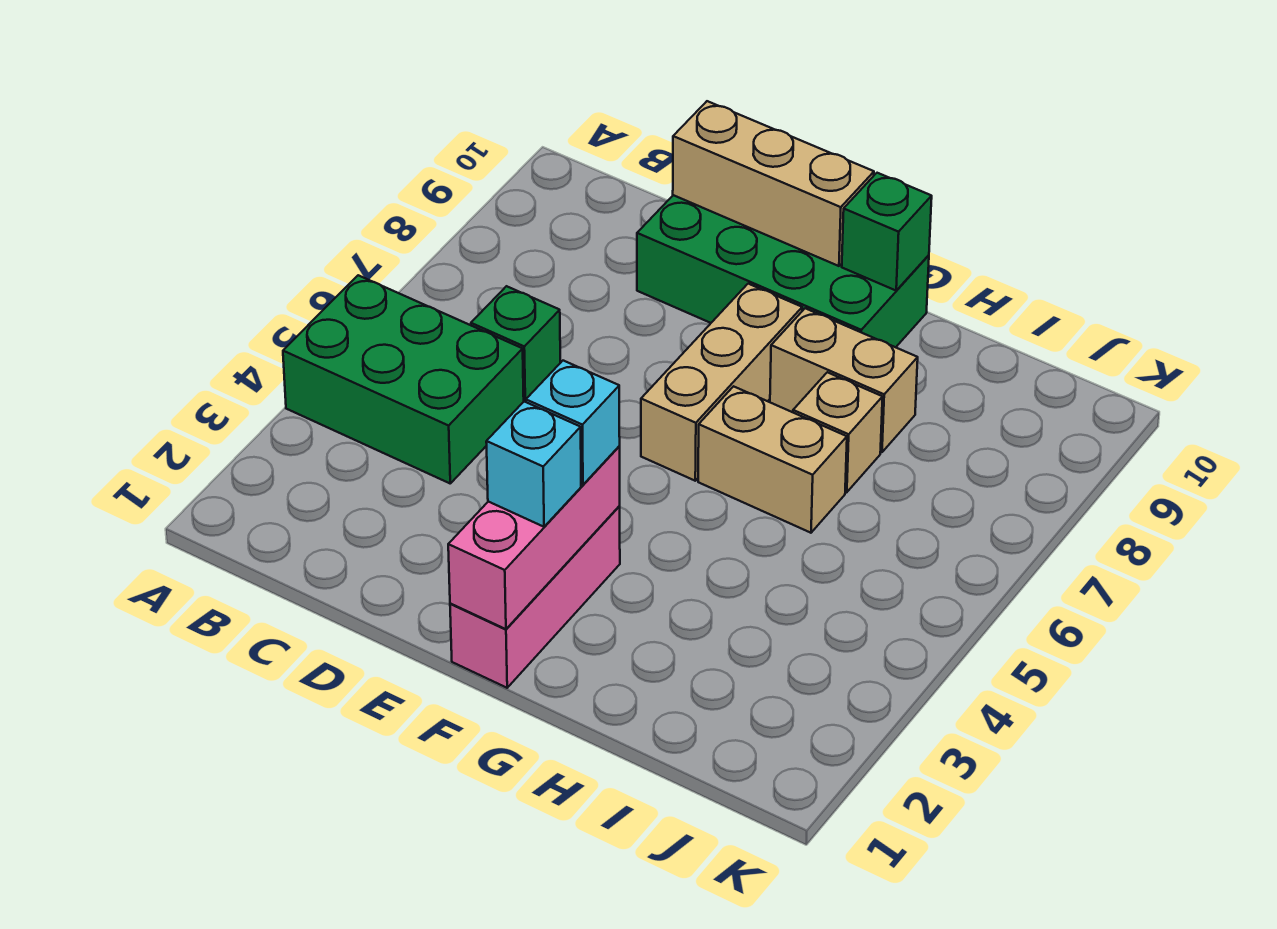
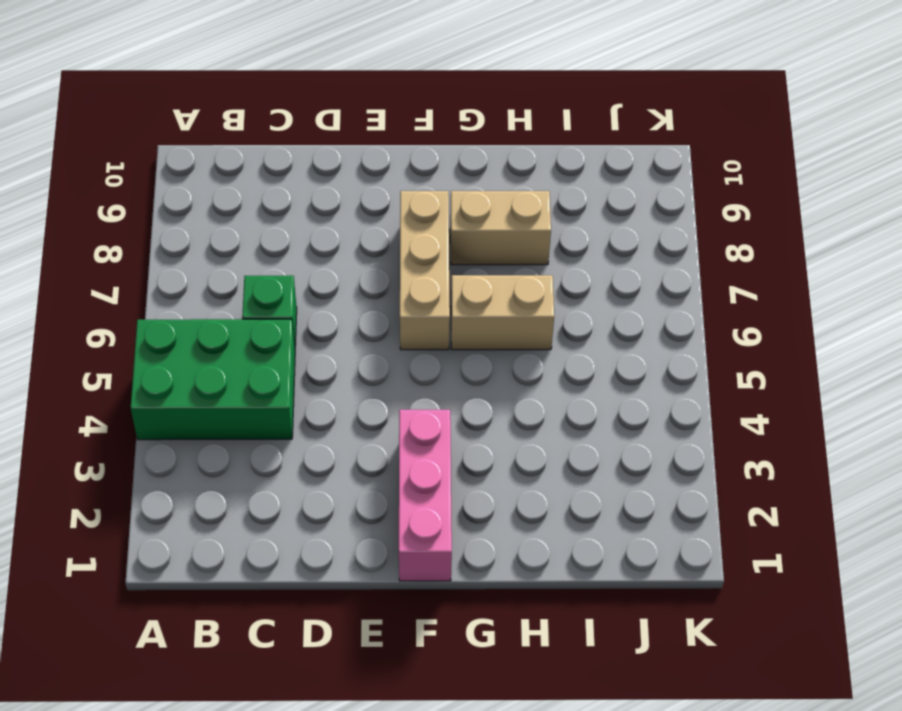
none -> green 2x4 brick [637,195,929,347]
none -> tan 1x1 brick [793,372,883,492]
none -> tan 1x3 brick [673,101,874,266]

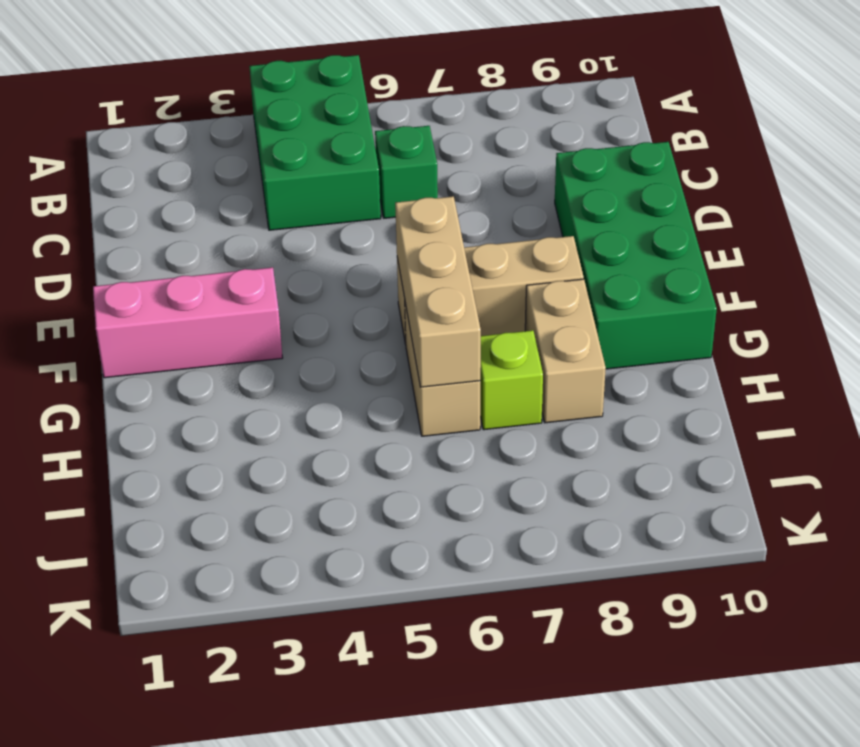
tan 1x3 brick [395,196,481,387] -> tan 1x3 brick moved to [673,101,874,266]
lime 1x1 brick [480,330,543,430] -> tan 1x1 brick [793,372,883,492]
none -> pink 1x3 brick [448,447,620,629]
none -> green 1x1 brick [842,173,932,291]
none -> cyan 1x1 brick [486,402,581,527]

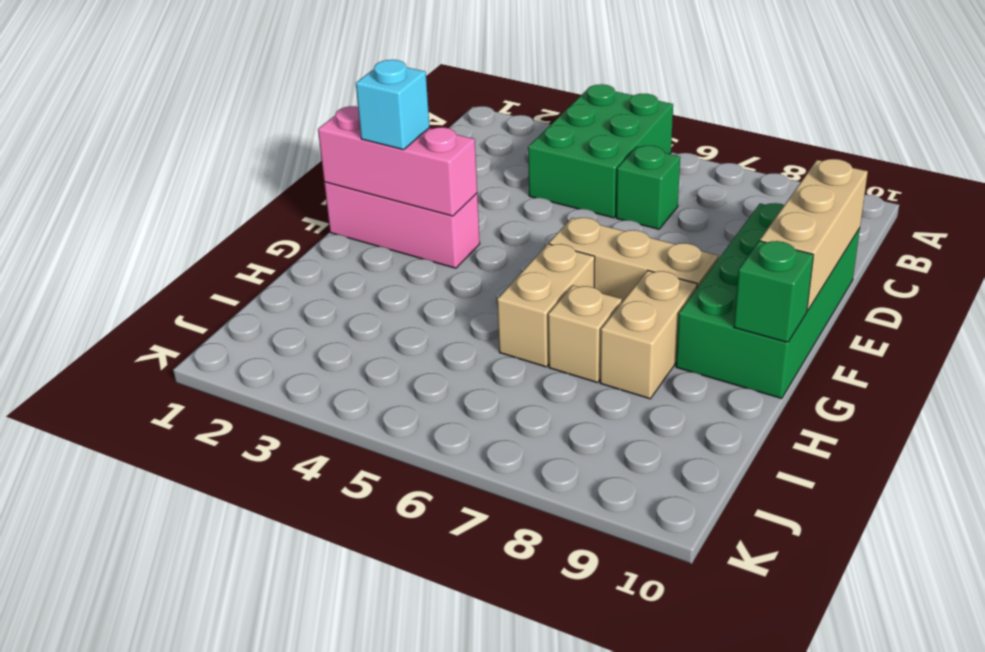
none -> cyan 1x1 brick [526,361,620,485]

